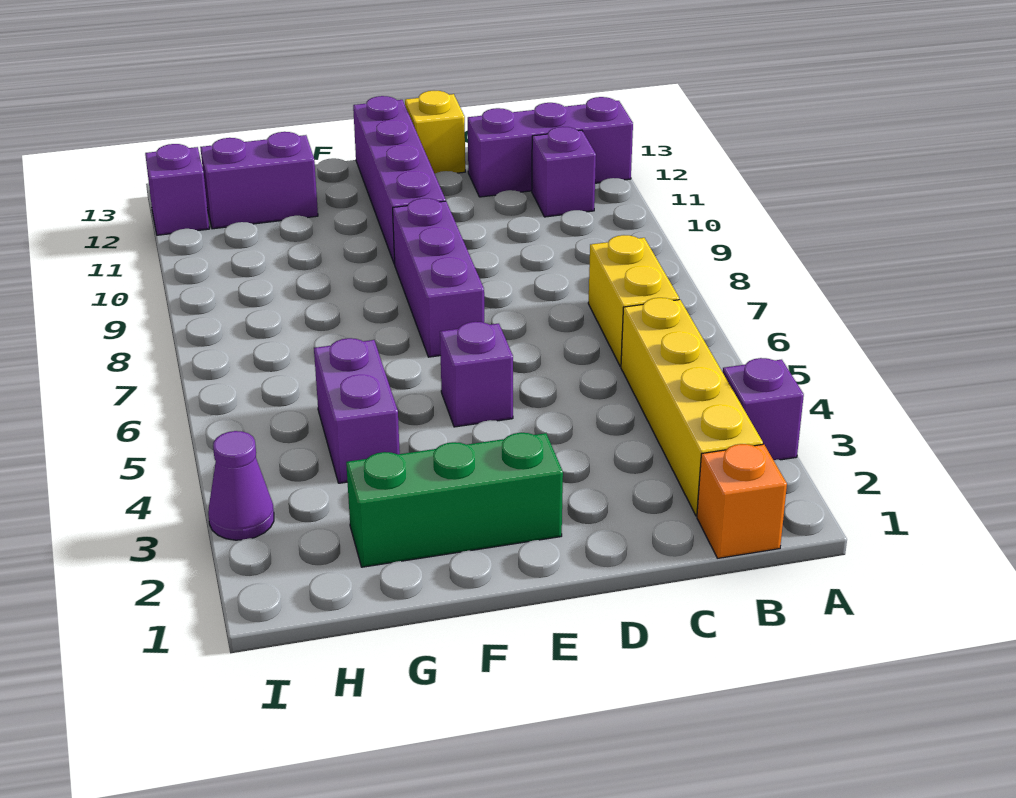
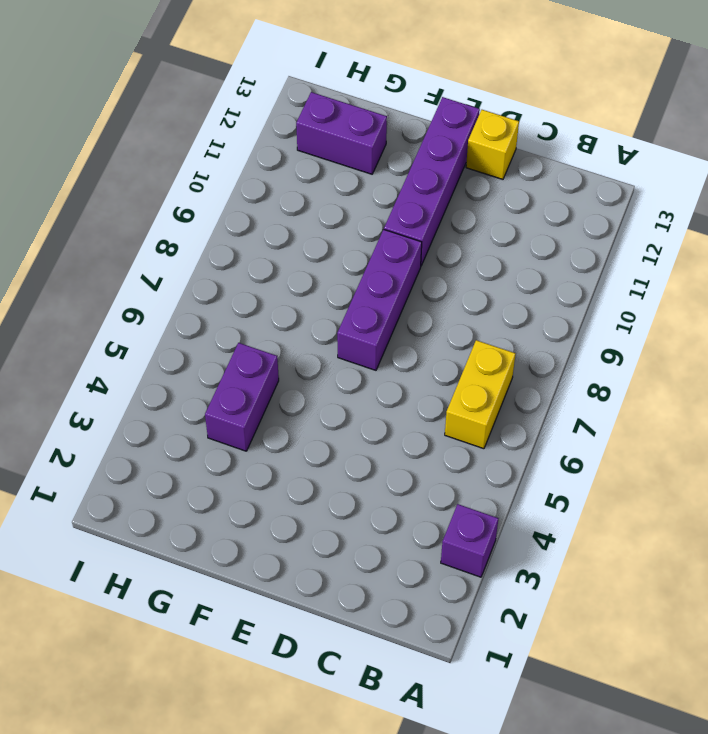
none -> purple 1x3 brick [468,97,633,197]
none -> orange 1x1 brick [697,444,787,558]
none -> yellow 1x4 brick [621,298,763,516]

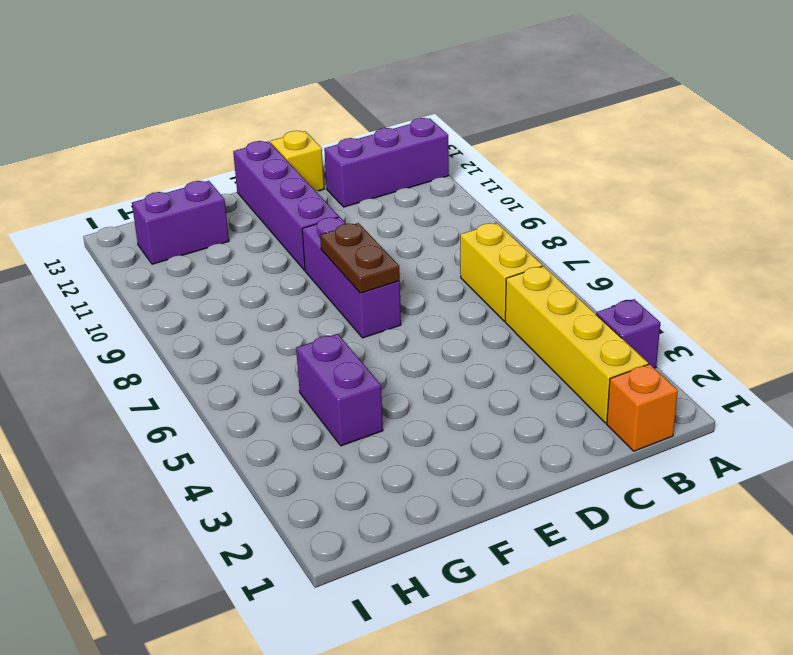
brown 1x2 plate [320,223,400,293] -> none
none -> purple 1x1 brick [532,127,596,217]
none -> green 1x3 brick [346,433,563,567]
none -> purple 1x1 brick [440,322,513,427]

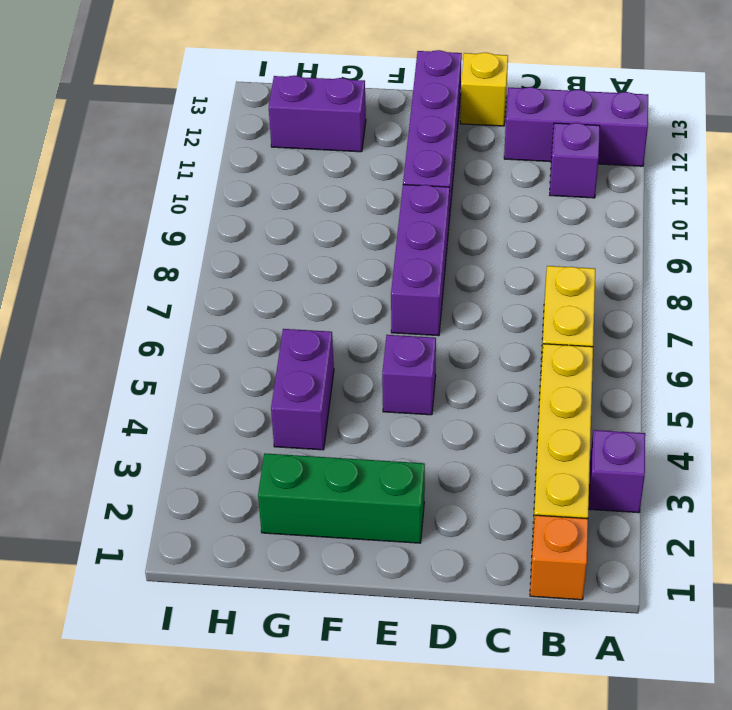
none -> purple 1x1 cone [208,431,274,540]
none -> purple 1x1 brick [145,144,209,235]

